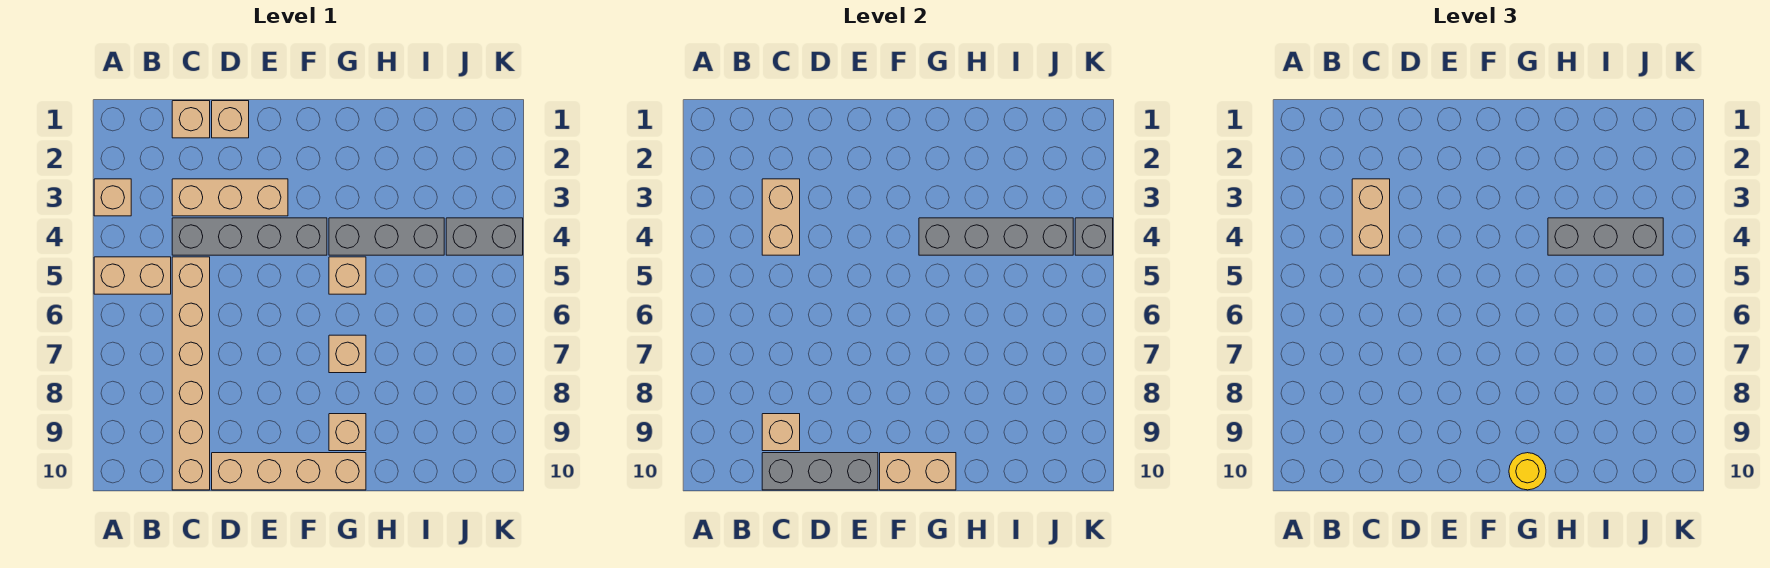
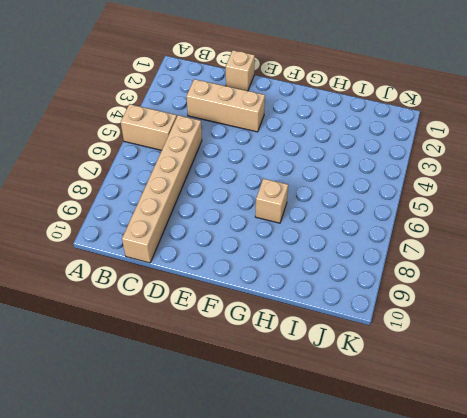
none -> tan 1x1 brick [94,179,131,216]
none -> tan 1x1 brick [172,101,210,138]
none -> grey 1x4 brick [172,218,327,255]

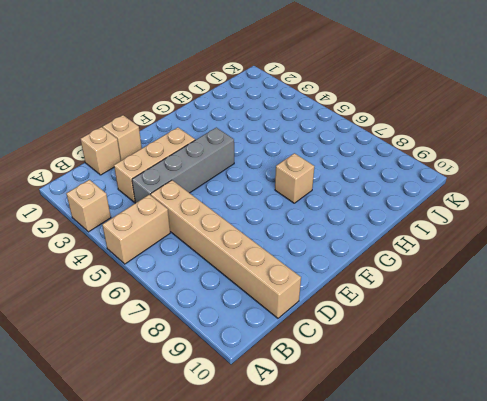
none -> tan 1x4 brick [212,453,366,490]
none -> grey 1x3 brick [329,218,444,255]
none -> tan 1x1 brick [329,257,366,294]

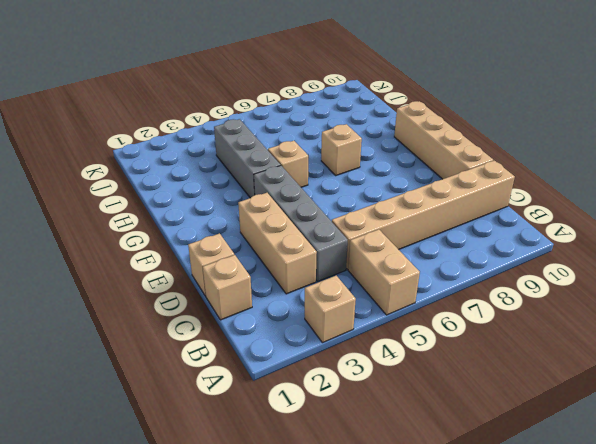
none -> tan 1x1 brick [329,414,366,451]
none -> grey 1x2 brick [446,218,523,255]
none -> tan 1x2 brick [762,179,800,255]

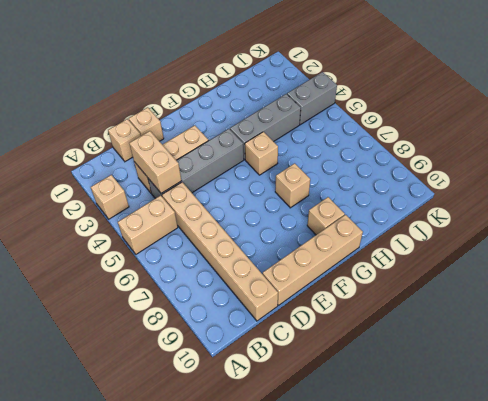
none -> tan 1x1 brick [762,414,800,451]
none -> grey 1x3 brick [762,453,878,490]
none -> tan 1x2 brick [880,453,956,490]

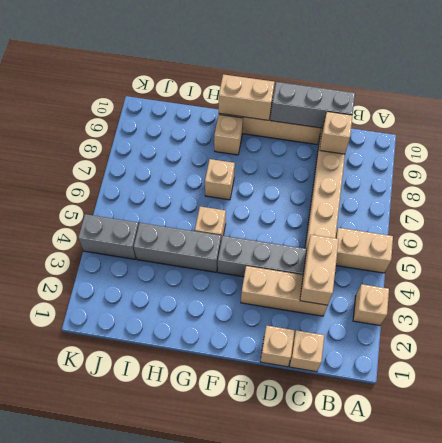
none -> grey 1x4 brick [919,218,1073,255]
none -> grey 1x1 brick [1075,218,1113,255]
none -> tan 1x2 brick [1352,179,1390,255]

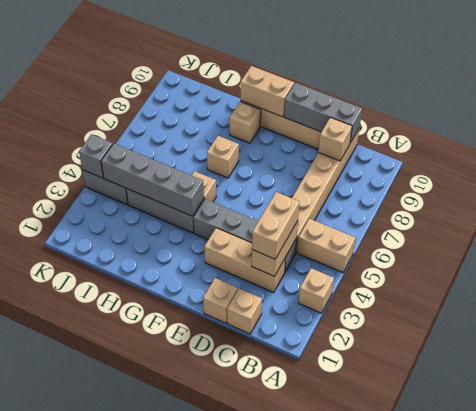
none -> yellow 1x1 round brick [1509,453,1546,490]
none -> grey 1x3 brick [1548,218,1663,255]

